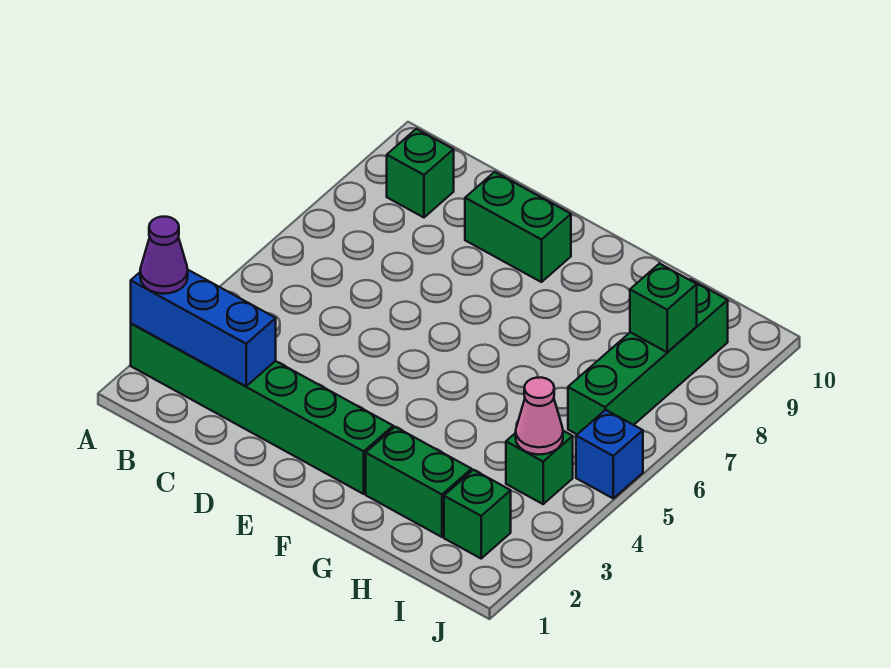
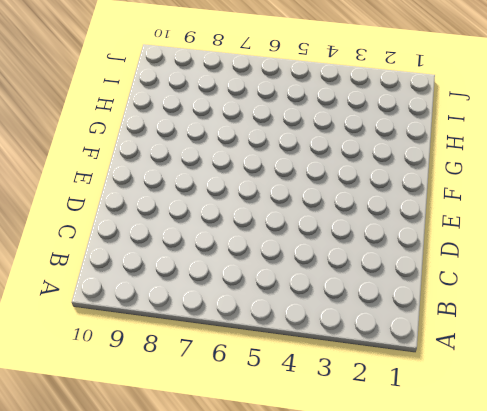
none -> green 1x6 brick [131,323,393,494]
none -> green 1x1 brick [387,129,454,217]
none -> green 1x2 brick [465,172,571,282]

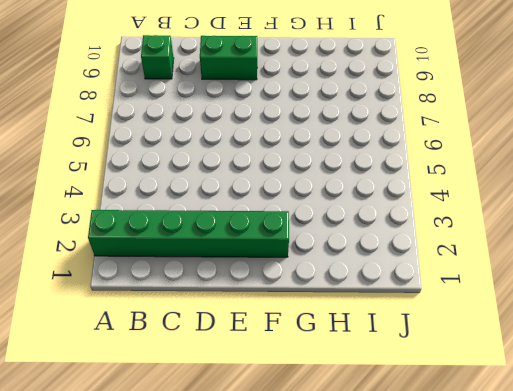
none -> green 1x2 brick [366,427,472,537]
none -> green 1x1 brick [444,470,511,558]
none -> green 1x1 brick [506,431,573,504]

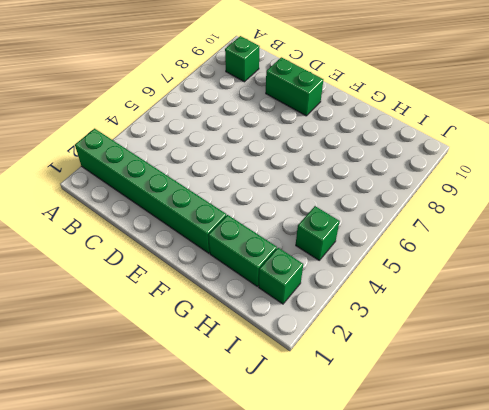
none -> green 1x4 brick [568,279,728,434]
none -> blue 1x1 brick [576,410,643,498]
none -> blue 1x3 brick [131,270,276,386]

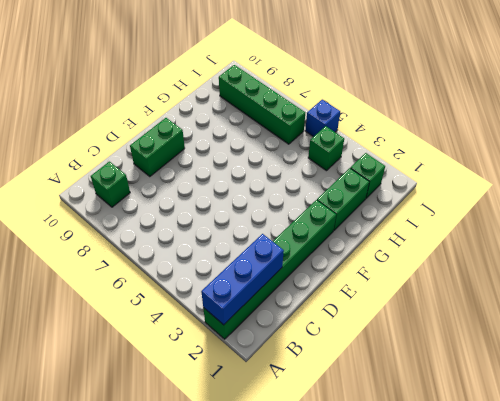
none -> pink 1x1 cone [516,377,563,455]
none -> green 1x1 brick [630,264,697,352]
none -> purple 1x1 cone [140,217,188,294]

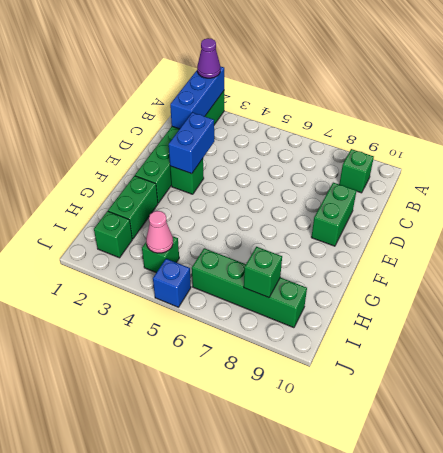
blue 1x2 brick [169,112,214,174] -> none
green 1x1 brick [170,159,204,194] -> none

